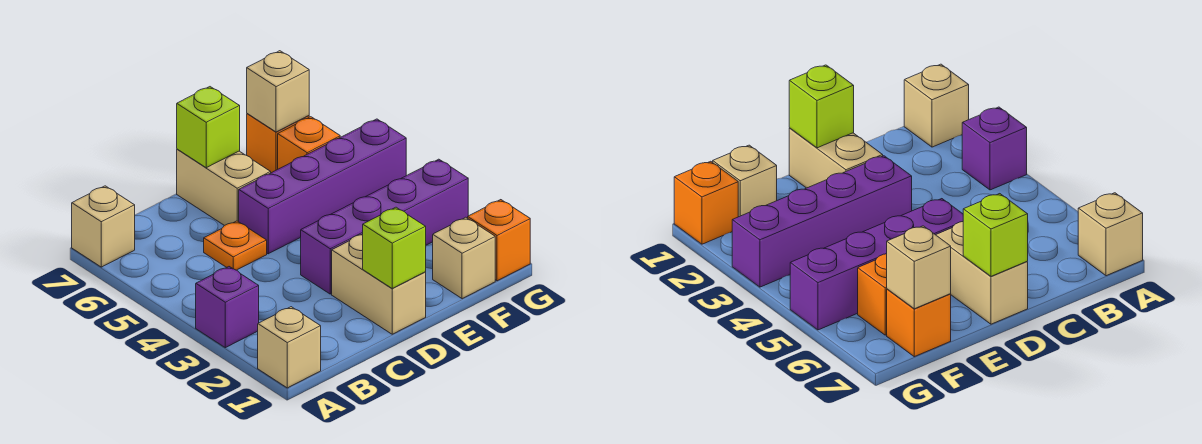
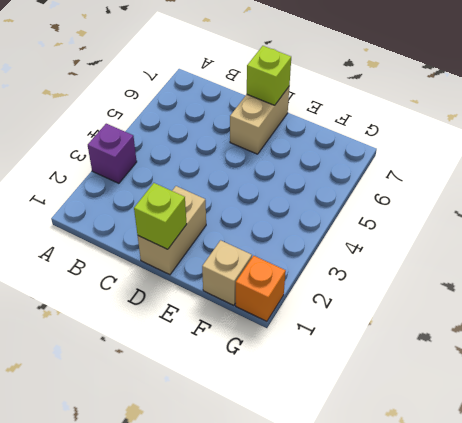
none -> tan 1x1 brick [258,307,321,388]
none -> tan 1x1 brick [72,186,135,267]
none -> orange 1x1 plate [204,221,267,270]

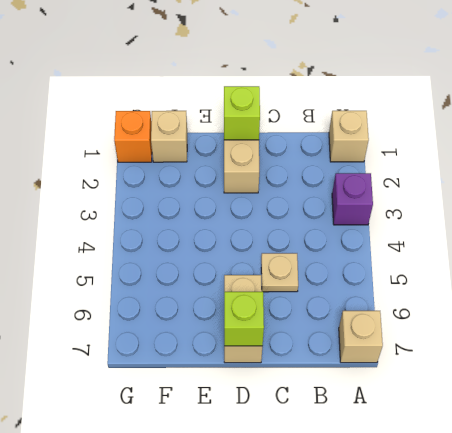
tan 1x1 plate [261,253,298,292] -> orange 1x1 plate [204,221,267,270]
none -> purple 1x4 brick [301,159,468,294]
none -> purple 1x4 brick [239,119,406,254]
none -> orange 1x1 brick [278,117,340,169]

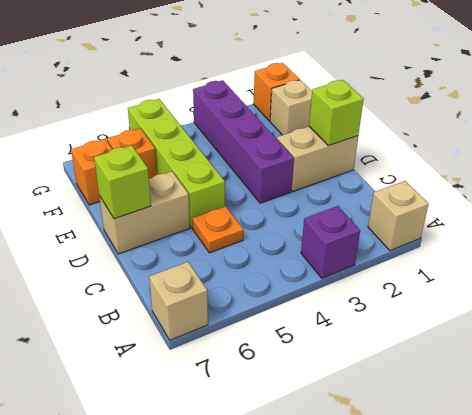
lime 1x4 brick [128,99,225,227] -> purple 1x4 brick [239,119,406,254]
none -> tan 1x1 brick [247,51,309,132]

